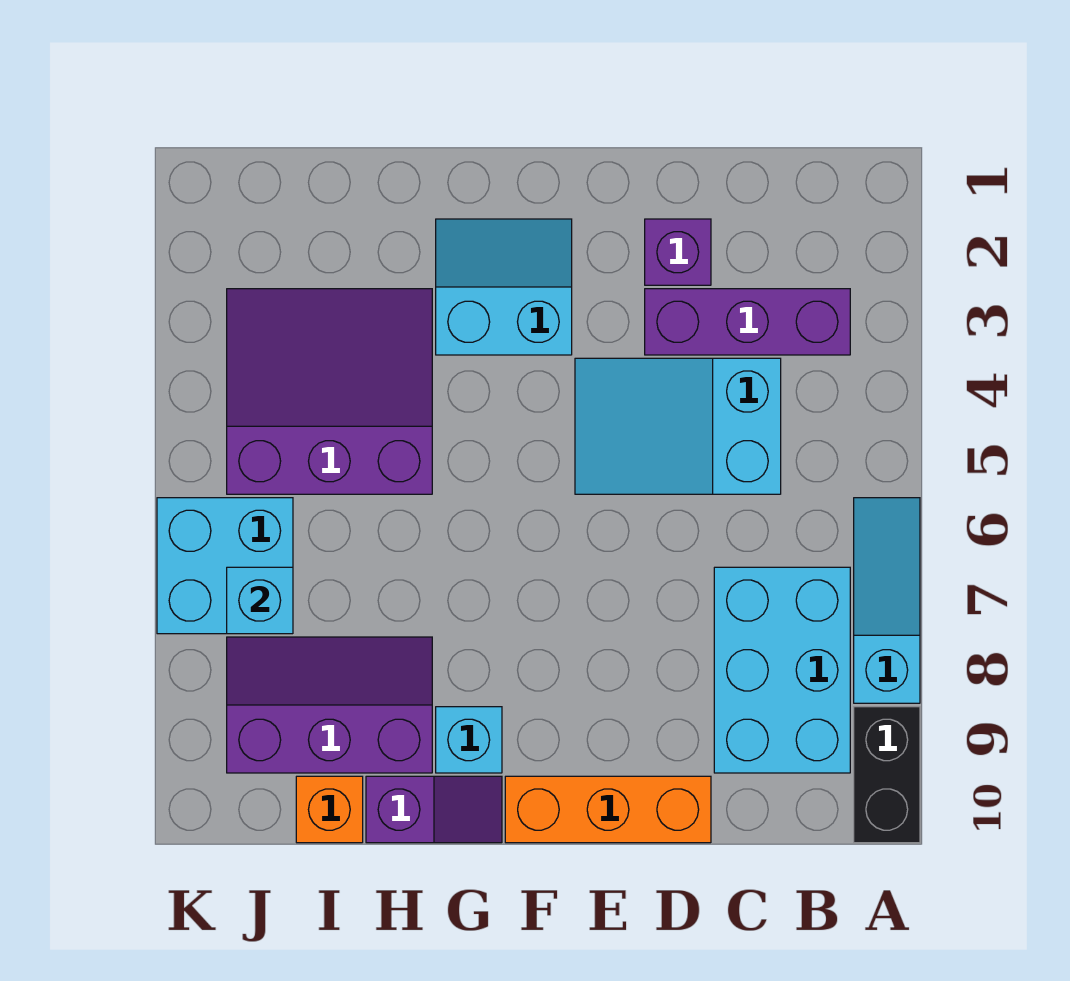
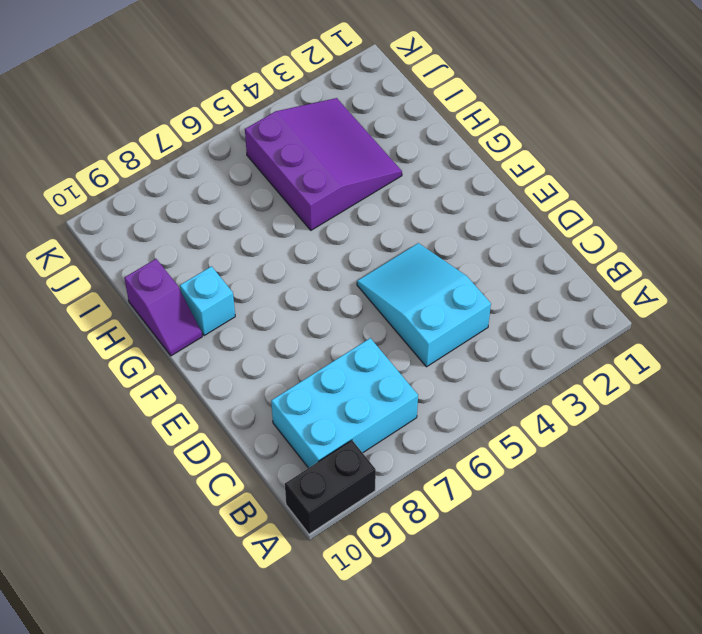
none -> cyan 1x3 slope [854,498,920,703]
none -> purple 1x3 brick [645,289,850,355]
none -> purple 1x1 brick [645,219,711,285]

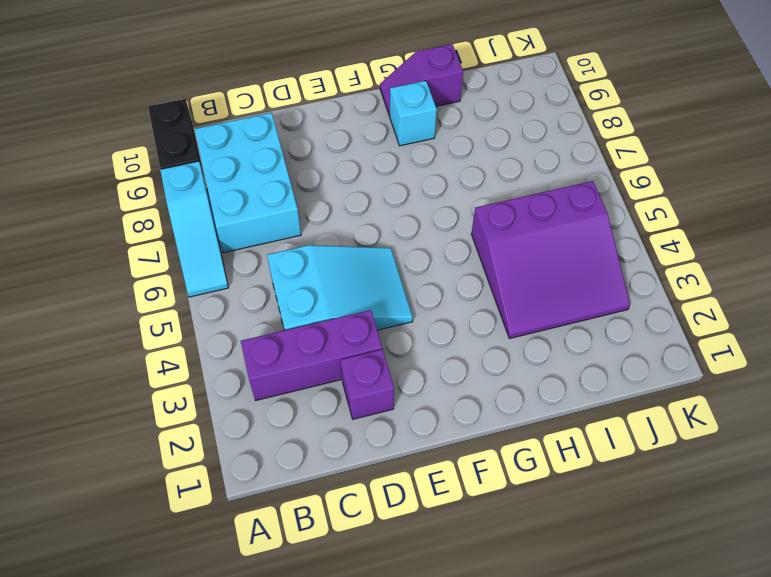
none -> orange 1x3 brick [505,776,711,843]
none -> cyan 2x2 slope [436,219,572,355]
none -> purple 2x3 slope [227,637,432,773]

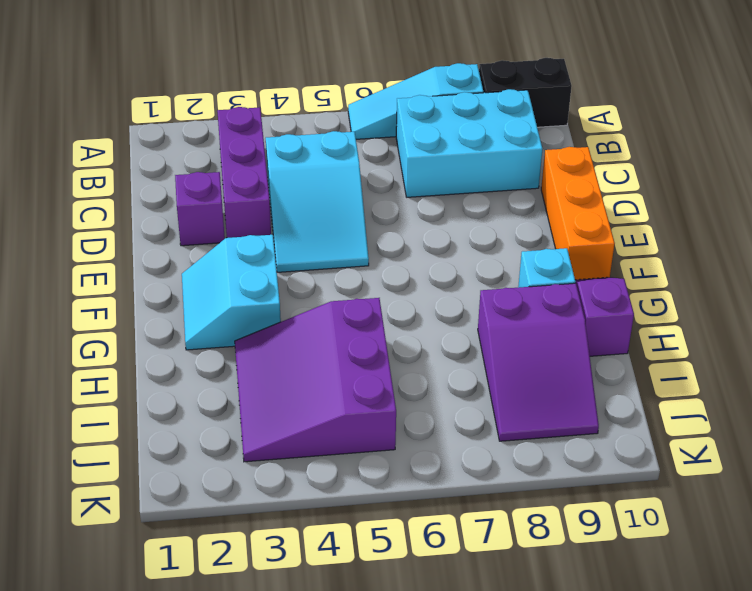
purple 2x3 slope [478,283,599,441] -> purple 2x3 slope turned to [227,637,432,773]
none -> orange 1x1 brick [296,776,363,843]
none -> cyan 2x2 brick [157,498,293,634]
none -> cyan 1x1 brick [227,567,293,634]

